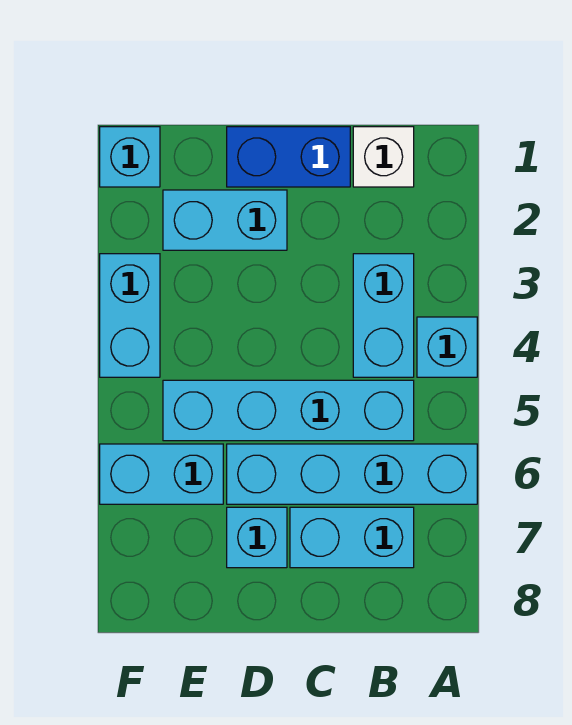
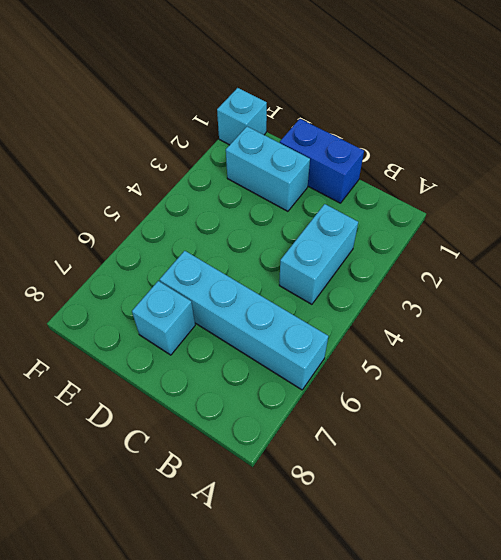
none -> cyan 1x1 brick [417,317,477,377]
none -> white 1x1 brick [353,127,414,187]
none -> cyan 1x4 brick [163,380,414,441]

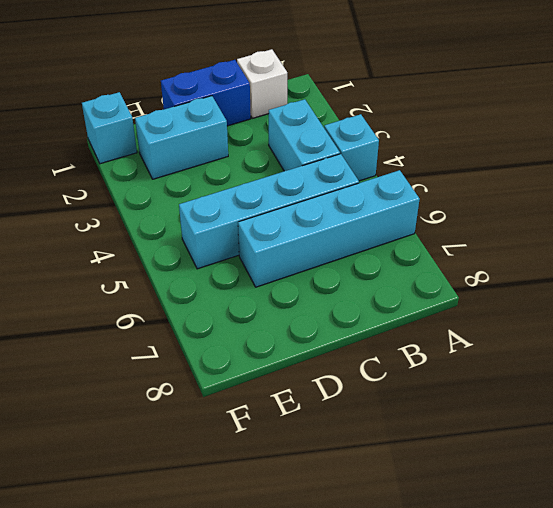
none -> cyan 1x2 brick [290,507,414,568]
none -> cyan 1x1 brick [227,507,287,568]
none -> cyan 1x2 brick [100,444,223,504]

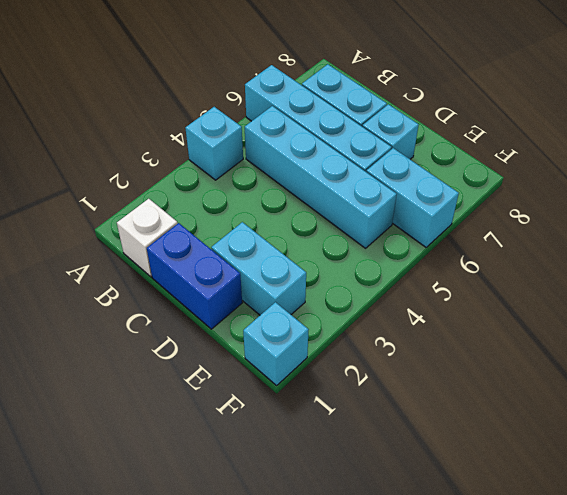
none -> cyan 1x2 brick [353,254,414,377]
none -> cyan 1x2 brick [100,254,160,377]

